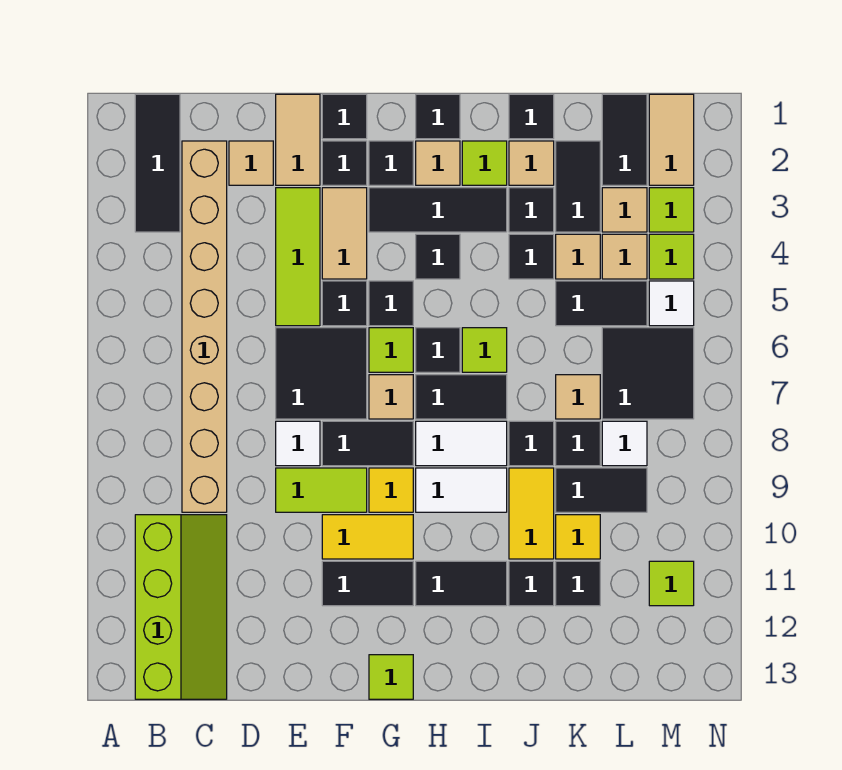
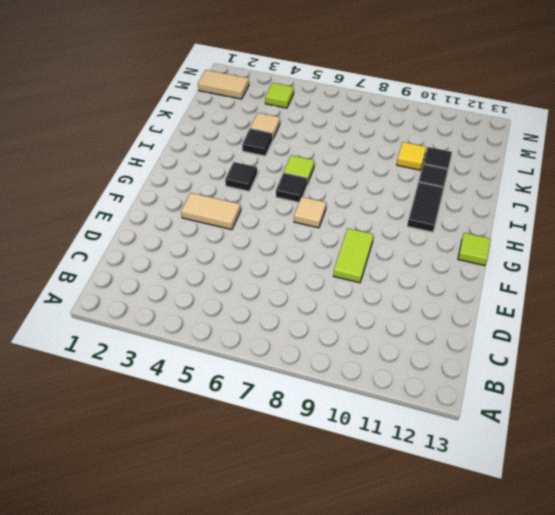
none -> black 1x3 tile [135,94,180,232]
none -> lime 2x4 slope [135,515,227,699]
none -> tan 1x8 brick [182,141,227,512]
none -> tan 1x1 tile [229,141,273,185]

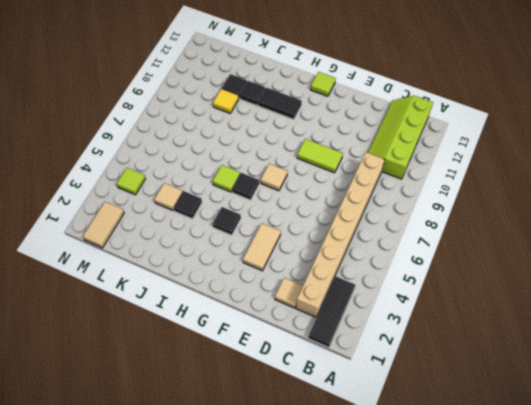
none -> tan 1x2 tile [276,94,320,185]
none -> lime 1x3 tile [276,188,320,326]
none -> black 2x2 tile [276,328,367,419]
none -> white 1x1 tile [276,421,320,466]

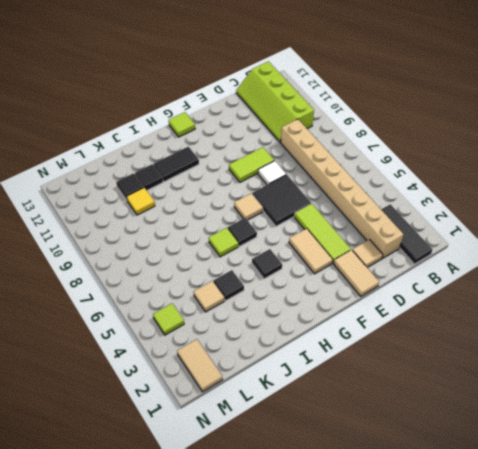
none -> black 1x1 tile [322,94,367,139]
none -> black 1x1 tile [322,141,367,185]
none -> black 1x1 tile [322,281,367,326]
none -> black 1x2 tile [322,421,413,466]

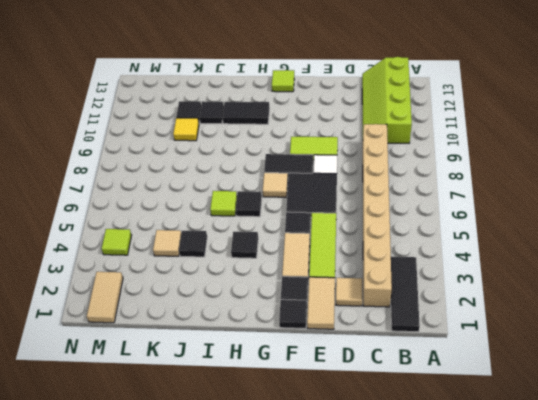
none -> yellow 1x2 tile [322,515,413,559]
none -> black 1x2 tile [322,561,413,606]
none -> black 1x1 tile [369,141,413,185]
none -> black 1x3 tile [369,188,507,232]

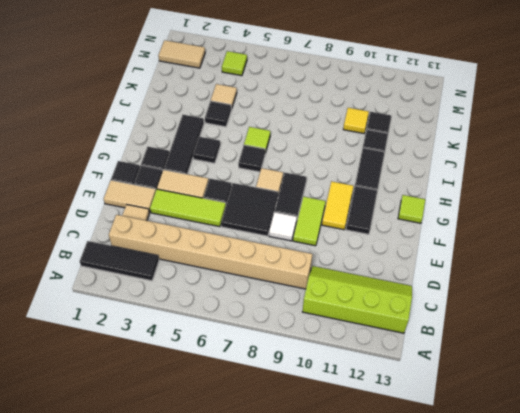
none -> black 1x1 tile [369,281,413,326]
none -> lime 1x1 tile [369,328,413,372]
none -> yellow 1x1 tile [369,468,413,512]
none -> black 1x1 tile [416,94,460,139]

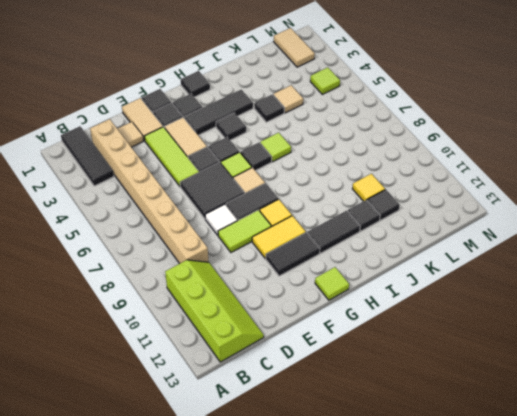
none -> tan 1x1 tile [416,141,460,185]
none -> black 1x2 tile [416,375,507,419]
none -> white 1x2 tile [416,421,507,466]
none -> white 1x2 tile [416,468,507,512]

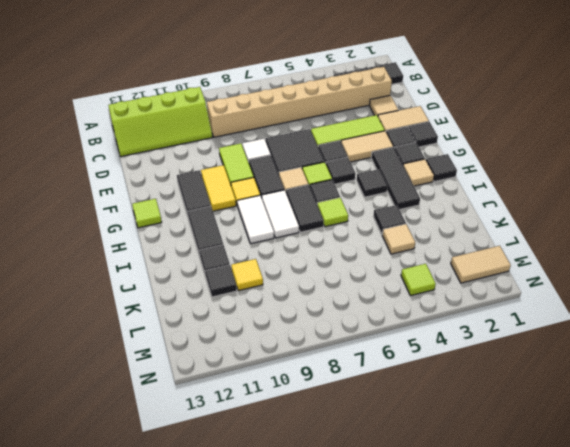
none -> lime 1x1 tile [462,141,507,185]
none -> black 1x1 tile [509,94,554,139]
none -> tan 1x1 tile [509,141,554,185]
none -> black 1x1 tile [509,188,554,232]

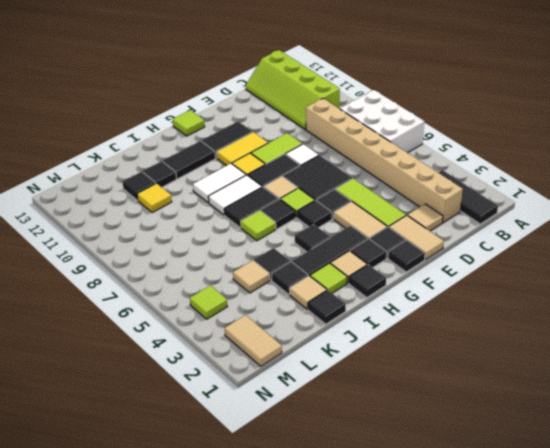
white 2x3 brick [340,90,424,153] -> none
none -> black 1x1 tile [509,421,554,466]
none -> yellow 1x2 tile [509,468,554,559]
none -> black 1x2 tile [556,141,600,232]
none -> black 1x2 tile [556,281,647,326]

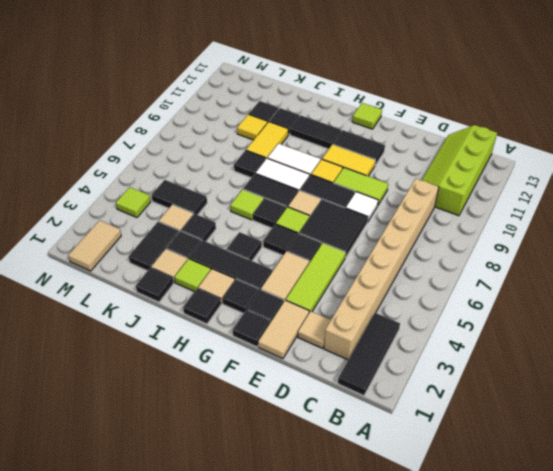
none -> tan 1x1 tile [556,375,600,419]
none -> black 1x1 tile [556,421,600,466]
none -> black 1x2 tile [556,468,647,512]
none -> black 1x2 tile [602,94,647,185]

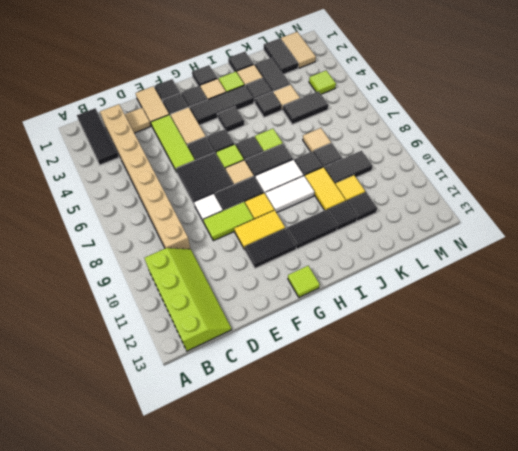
none -> tan 1x1 tile [602,188,647,232]
none -> tan 1x1 tile [602,234,647,279]
none -> black 2x2 tile [602,328,694,419]
none -> white 1x1 tile [602,421,647,466]

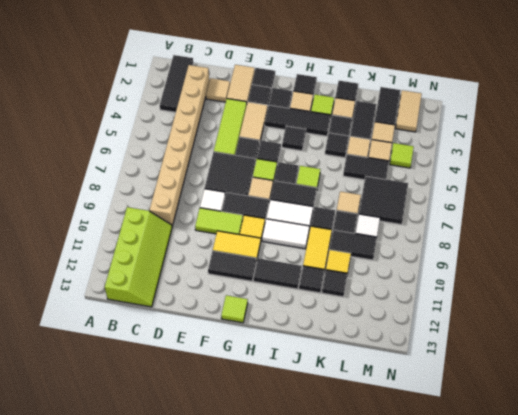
none -> lime 1x1 tile [649,188,694,232]
none -> white 1x1 tile [649,281,694,326]
none -> lime 1x1 tile [649,561,694,606]

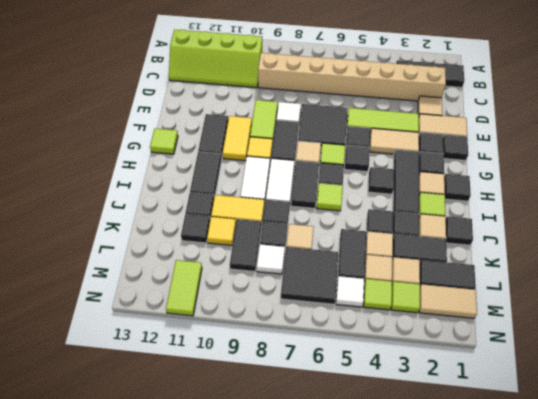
lime 1x2 tile [166,260,202,316] -> lime 1x1 tile [649,561,694,606]

